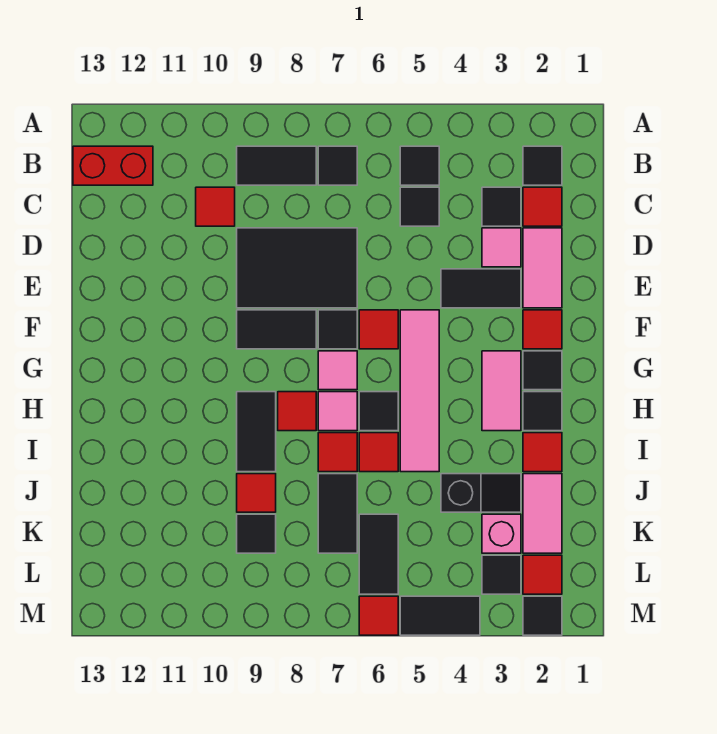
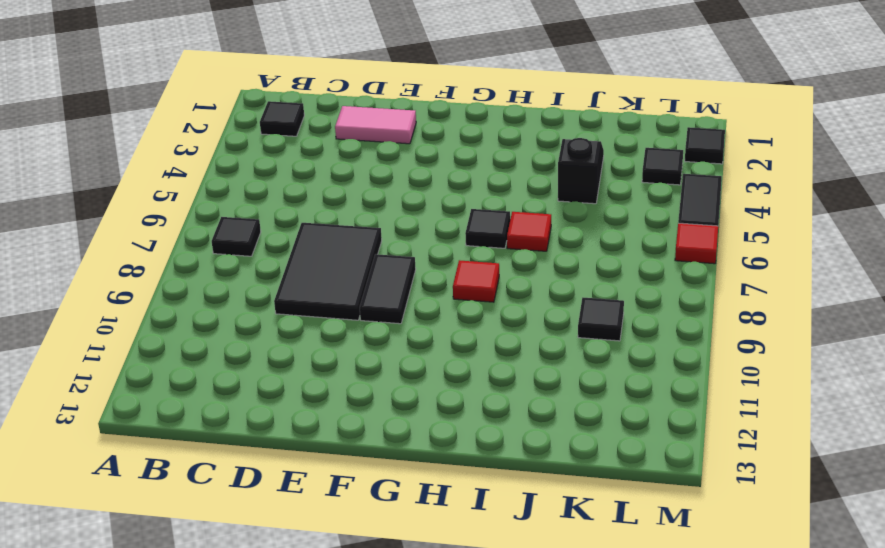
none -> black 1x1 tile [400,146,439,185]
none -> black 1x2 tile [237,146,316,185]
none -> red 1x2 brick [73,146,153,185]
none -> red 1x1 tile [523,187,562,226]

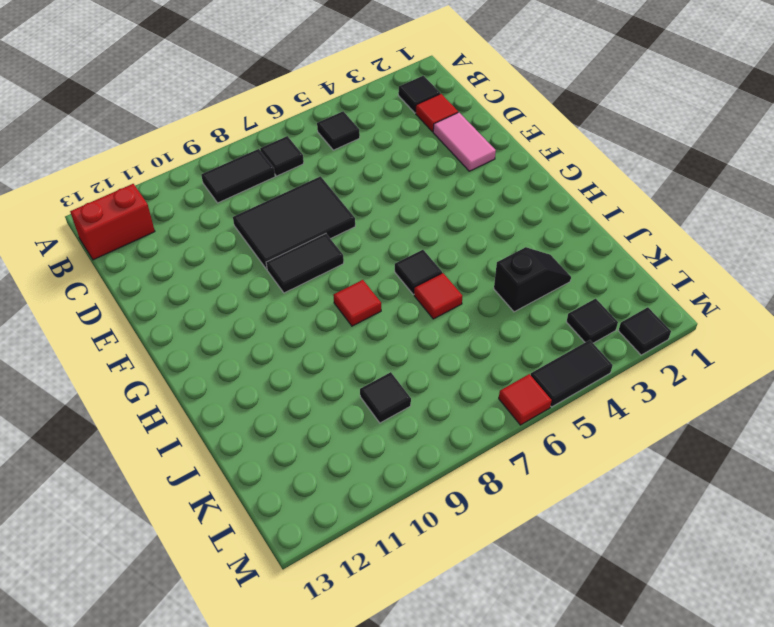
none -> black 1x1 tile [482,187,521,226]
none -> black 1x1 tile [400,187,439,226]
none -> red 1x1 tile [196,187,235,226]
none -> pink 1x1 tile [482,228,521,267]

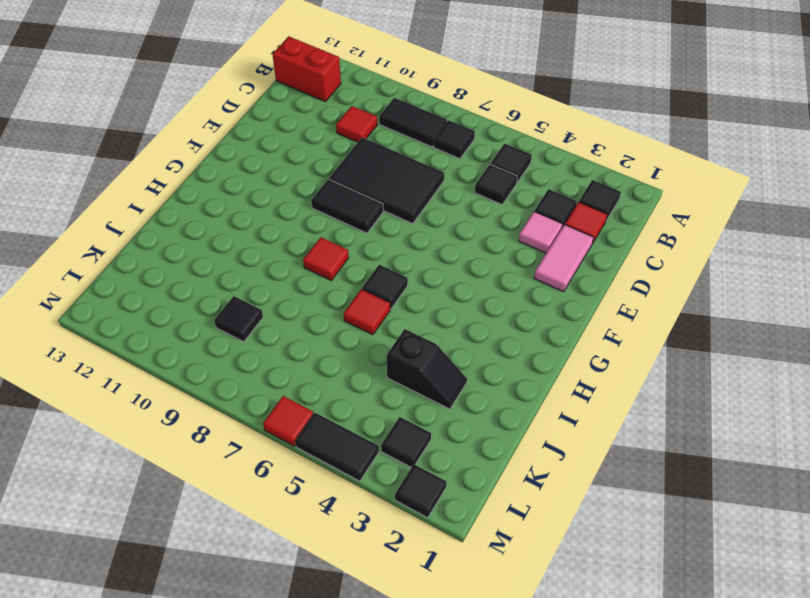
none -> black 1x2 tile [441,269,521,308]
none -> red 1x1 tile [523,310,562,349]
none -> pink 1x4 tile [400,310,439,472]
none -> red 1x1 tile [359,310,398,349]

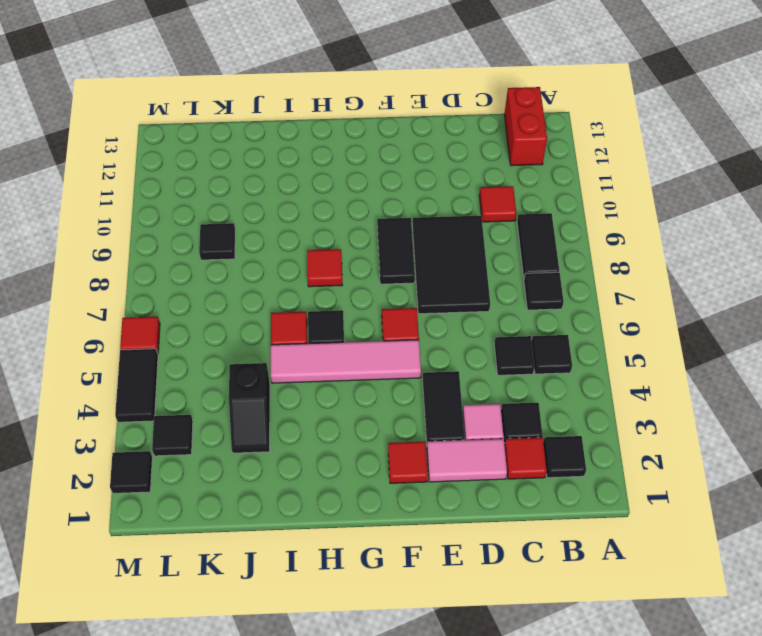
none -> black 1x1 tile [318,310,357,349]
none -> black 1x1 tile [523,351,562,390]
none -> pink 1x2 tile [482,351,521,431]
none -> pink 1x1 tile [318,351,357,390]

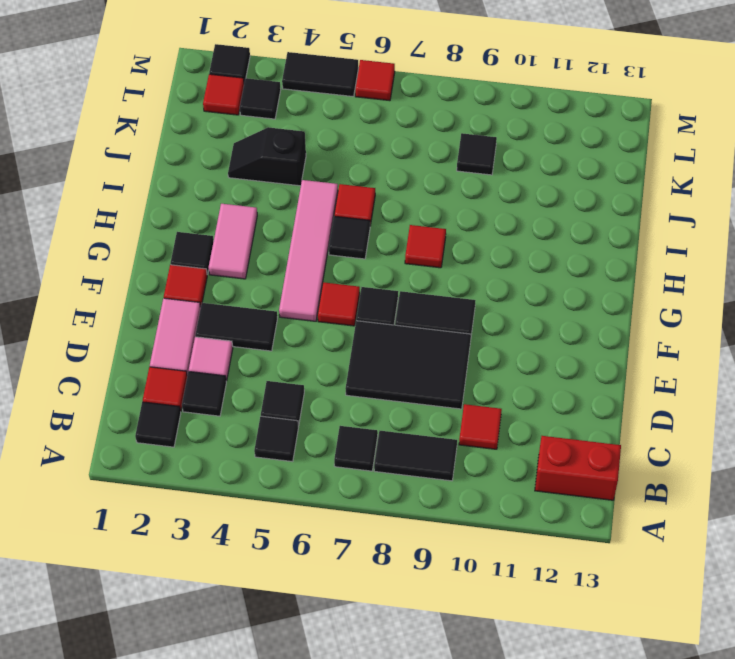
none -> pink 1x1 tile [318,351,357,390]
none -> black 1x1 tile [523,392,562,431]
none -> pink 1x1 tile [318,392,357,431]
none -> black 1x2 tile [237,392,276,472]

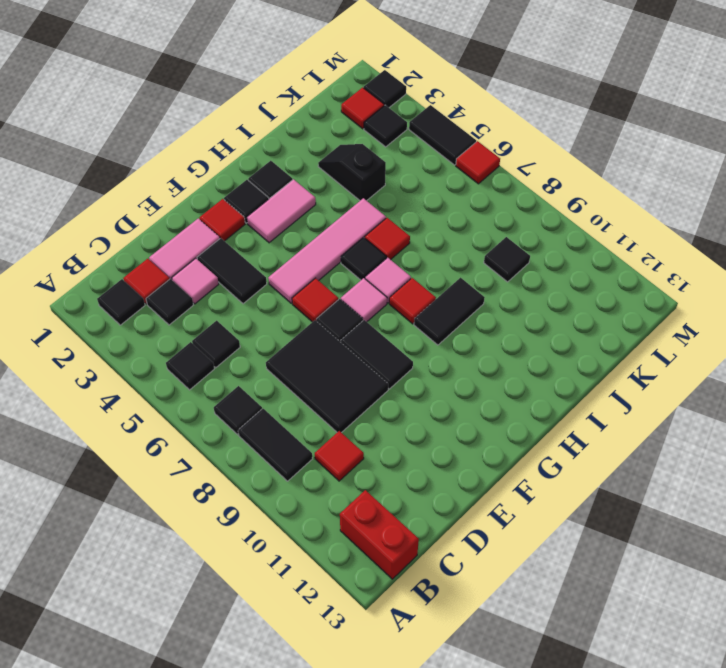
none -> red 1x1 tile [523,433,562,472]
none -> red 1x1 tile [318,433,357,472]
none -> pink 1x2 tile [523,474,562,553]
none -> black 1x2 tile [318,474,357,553]

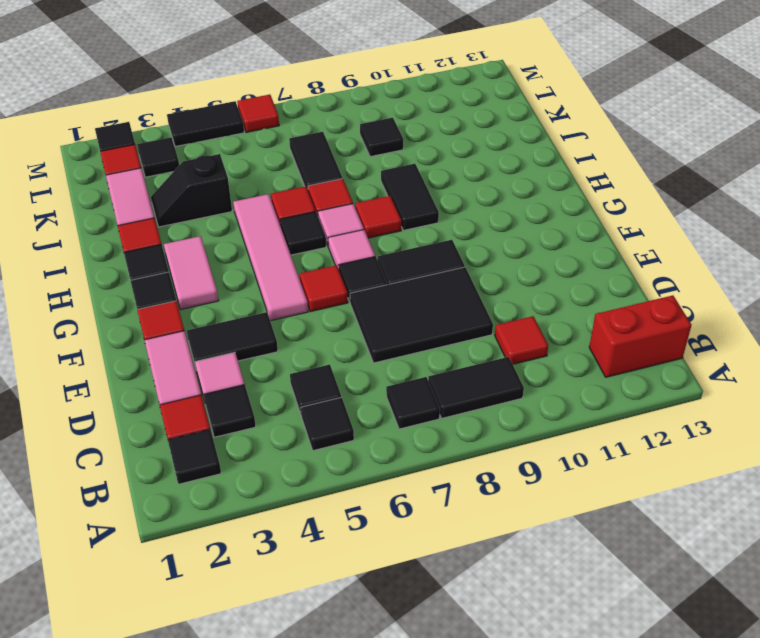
none -> red 1x1 tile [237,474,276,512]
none -> pink 1x1 brick [482,514,521,553]
none -> black 1x2 tile [359,514,398,594]

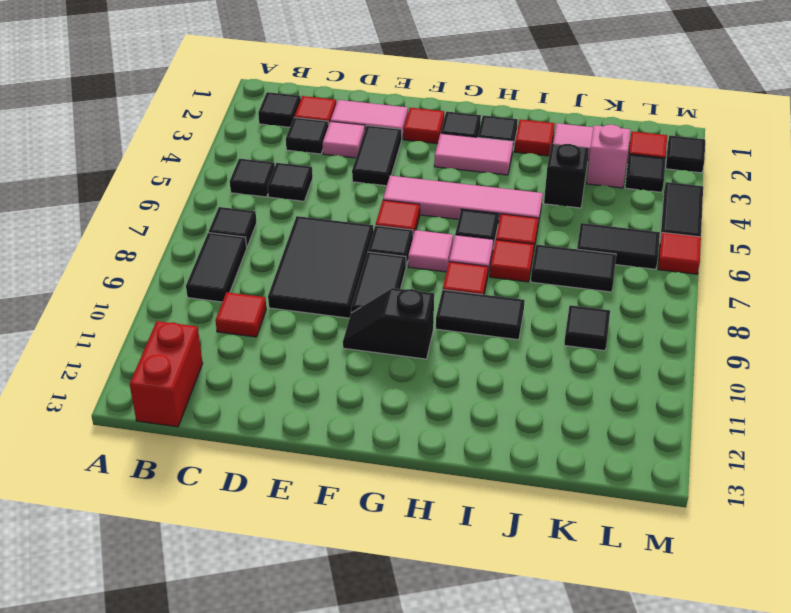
black 1x2 slope [343,288,434,359] -> none
none -> red 1x1 tile [237,474,276,512]

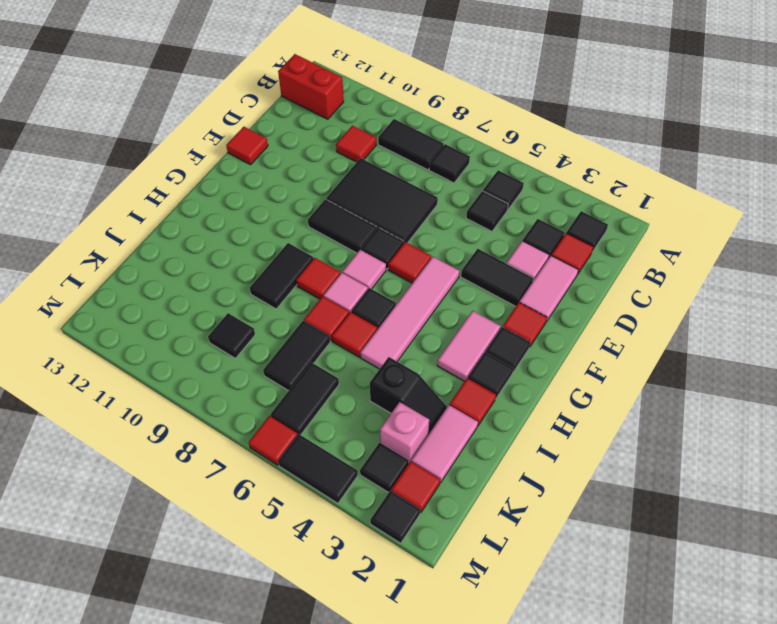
red 1x1 tile [226,127,268,165] -> red 1x1 tile moved to [237,474,276,512]

